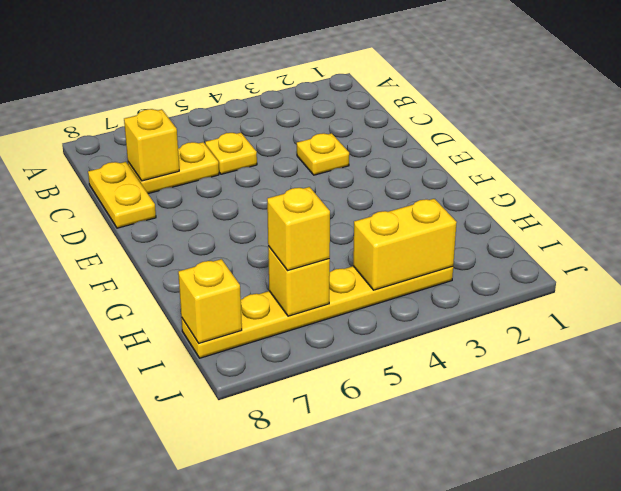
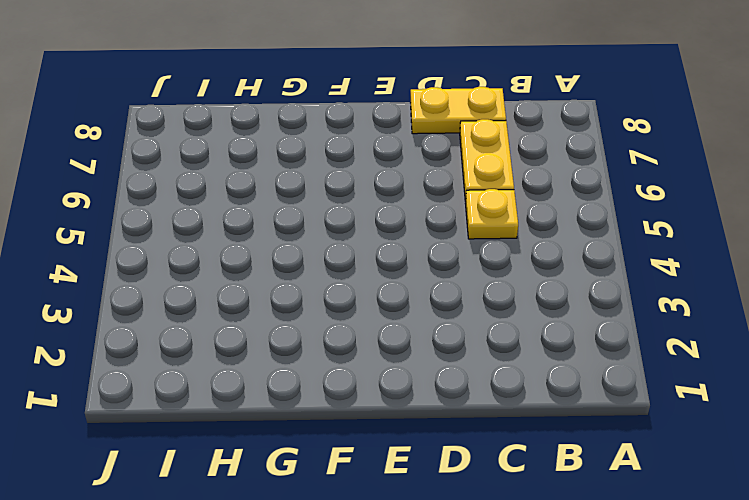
none -> yellow 1x1 plate [297,133,349,175]
none -> yellow 1x6 plate [181,266,453,358]

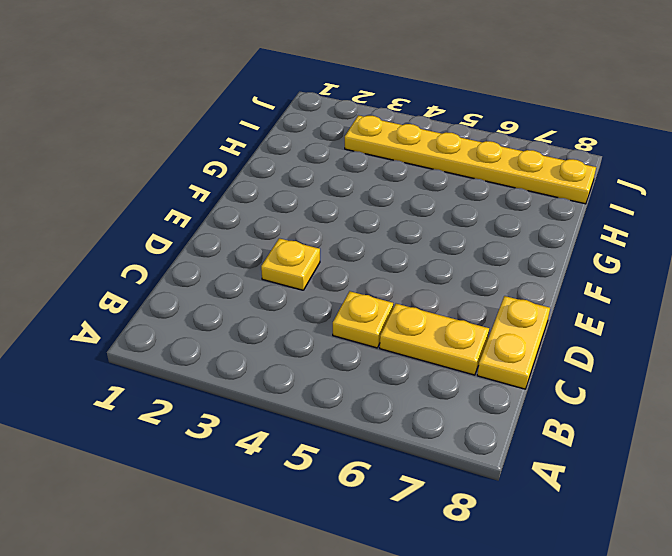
none -> yellow 1x1 brick [124,109,179,181]
none -> yellow 1x2 brick [353,199,457,290]

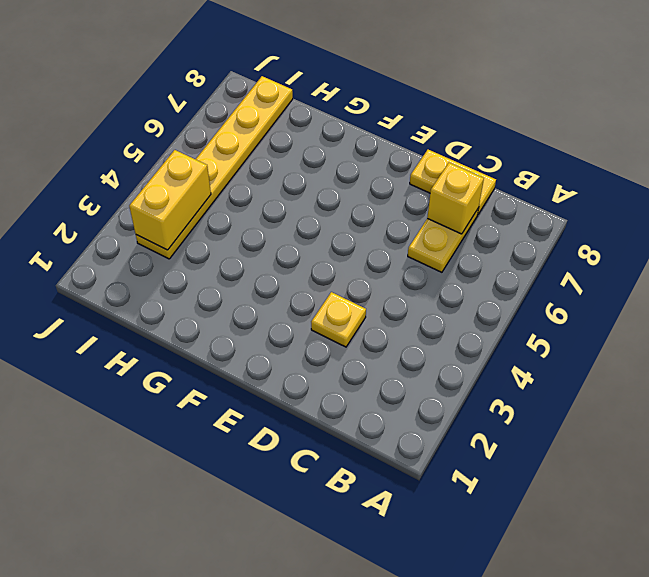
none -> yellow 1x1 plate [205,133,257,174]
none -> yellow 1x1 brick [268,246,330,316]

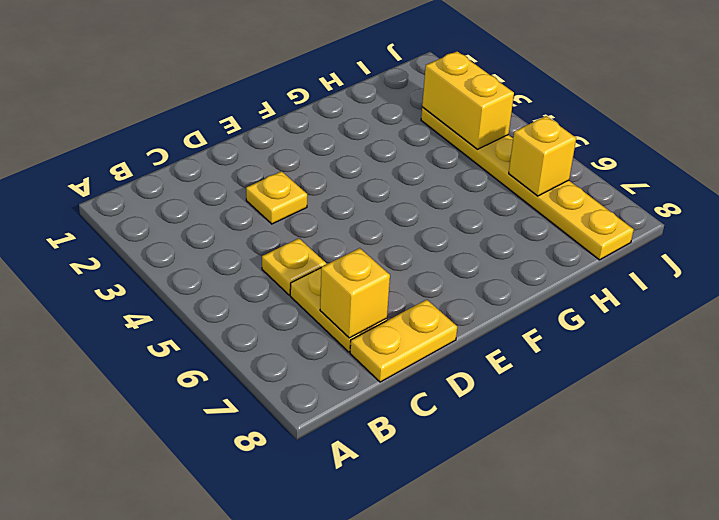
none -> yellow 1x1 brick [178,259,242,343]
none -> yellow 1x1 brick [267,187,330,271]

